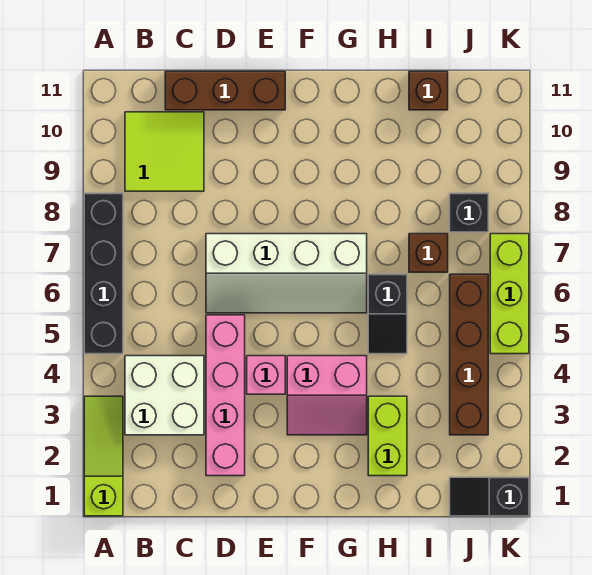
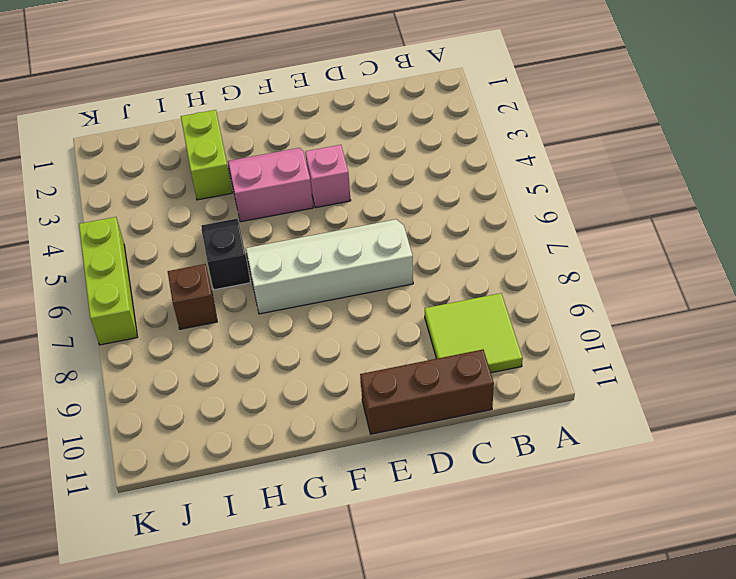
none -> lime 1x3 slope [84,396,123,516]
none -> black 1x4 brick [84,193,123,354]
none -> white 2x2 brick [125,356,204,435]

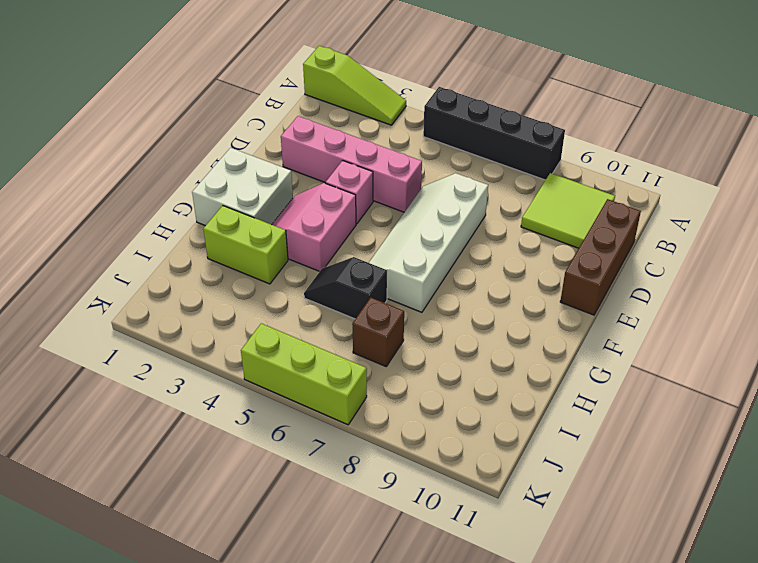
white 2x2 brick [192,148,293,226] -> white 2x2 brick moved to [125,356,204,435]
none -> brown 1x1 brick [409,71,448,110]
none -> black 1x2 slope [450,477,529,516]
none -> brown 1x4 brick [450,274,488,435]

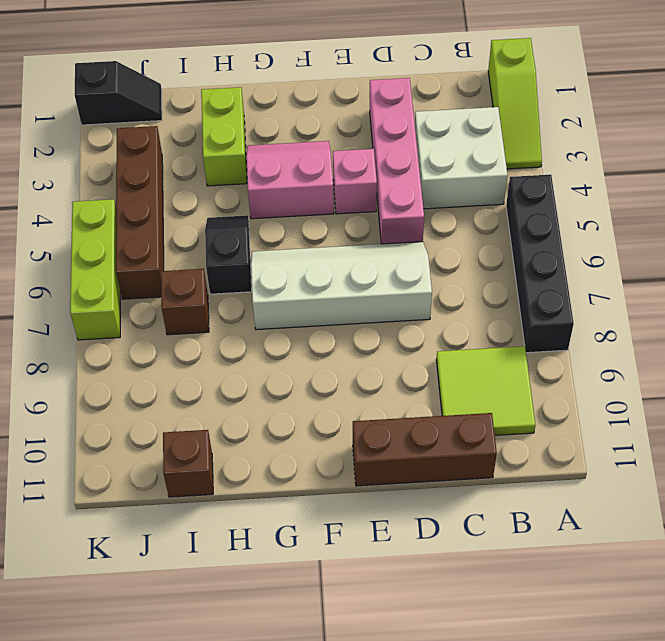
none -> black 1x1 brick [450,193,488,232]

